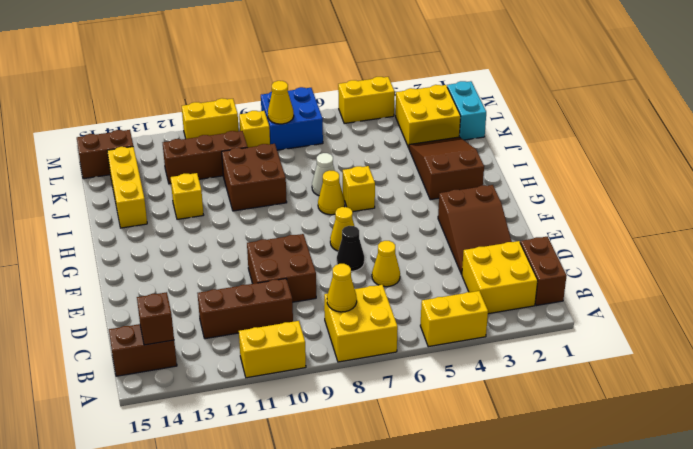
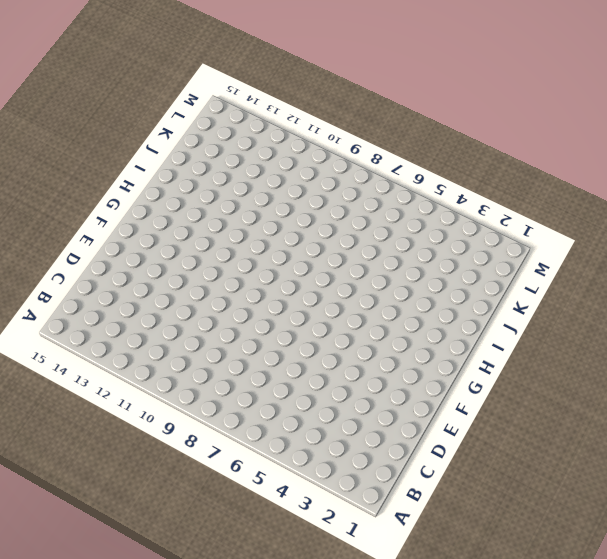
none -> yellow 1x2 brick [420,291,488,347]
none -> yellow 2x2 brick [324,285,398,362]
none -> yellow 1x2 brick [239,321,306,378]
none -> brown 1x2 brick [520,237,567,306]

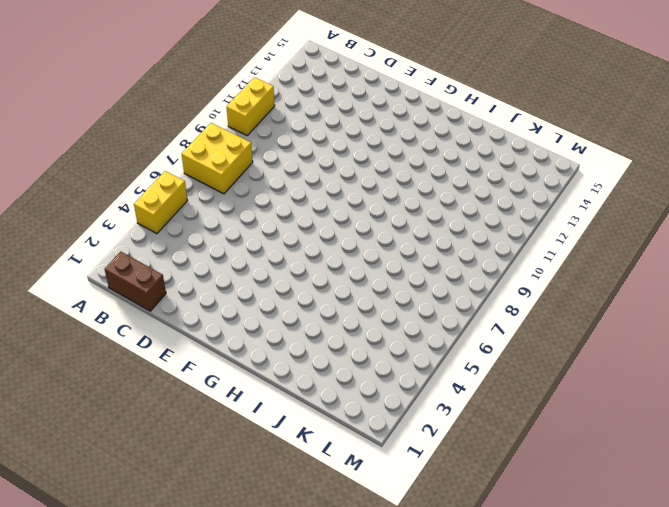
none -> yellow 2x2 brick [462,241,538,314]
none -> brown 1x2 brick [109,324,177,376]
none -> brown 1x3 brick [198,279,293,339]
none -> brown 2x3 slope [438,185,512,274]

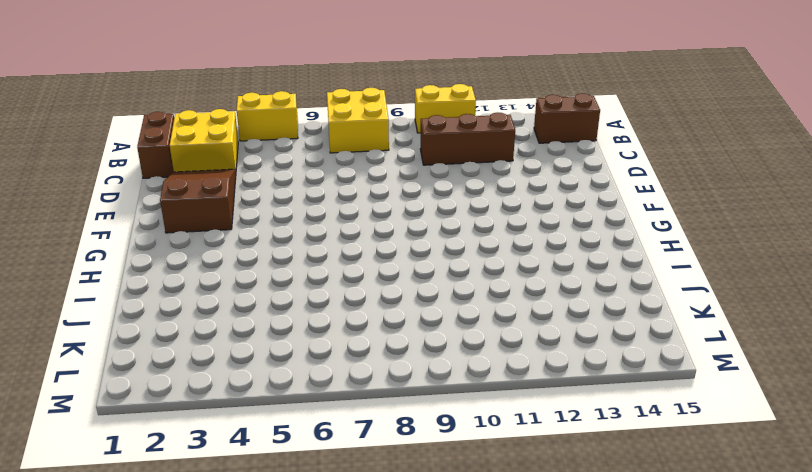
none -> yellow 1x1 cone [372,241,400,287]
none -> brown 2x2 brick [247,234,316,302]
none -> black 1x1 cone [337,226,364,271]
none -> yellow 1x1 cone [330,207,354,251]

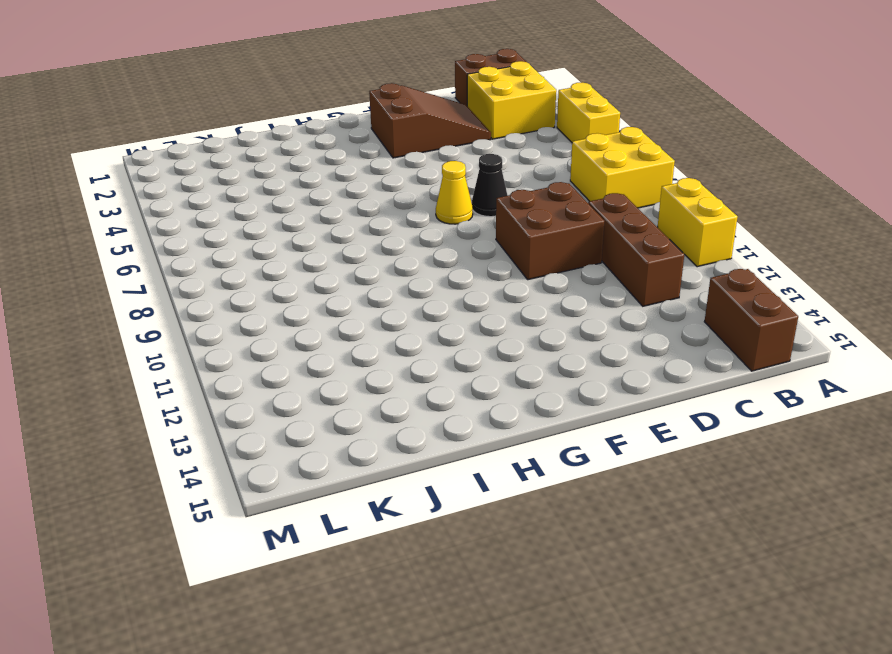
none -> yellow 1x1 cone [372,241,400,287]
none -> brown 2x3 slope [409,137,484,200]
none -> yellow 1x1 brick [343,166,375,212]
none -> yellow 1x1 cone [318,170,345,215]

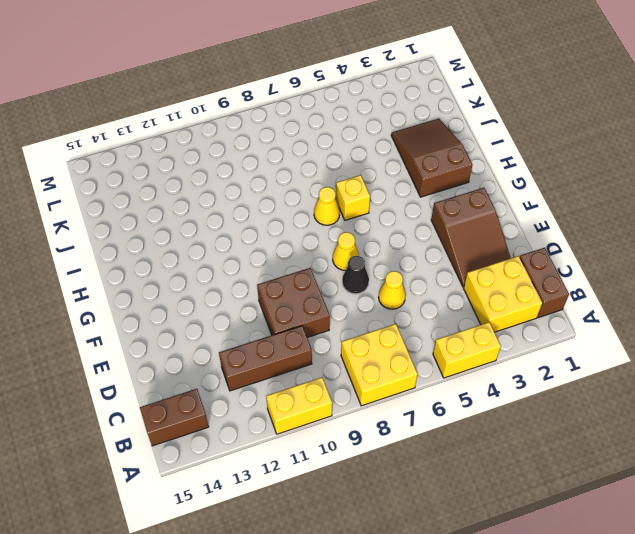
none -> white 1x1 cone [312,153,335,195]
none -> brown 2x2 brick [222,144,287,211]
none -> yellow 1x1 brick [171,173,203,219]
none -> yellow 1x3 brick [107,147,147,228]

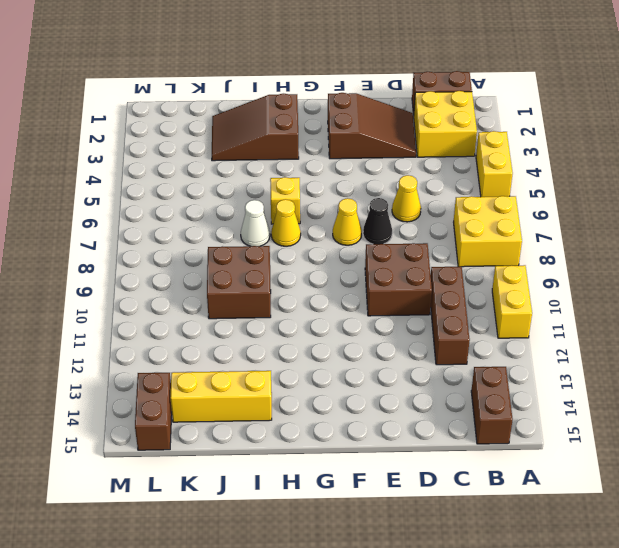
none -> yellow 1x1 brick [171,173,203,219]
none -> cyan 1x2 brick [447,81,486,140]
none -> yellow 2x2 brick [396,85,461,148]
none -> brown 1x3 brick [163,131,248,184]

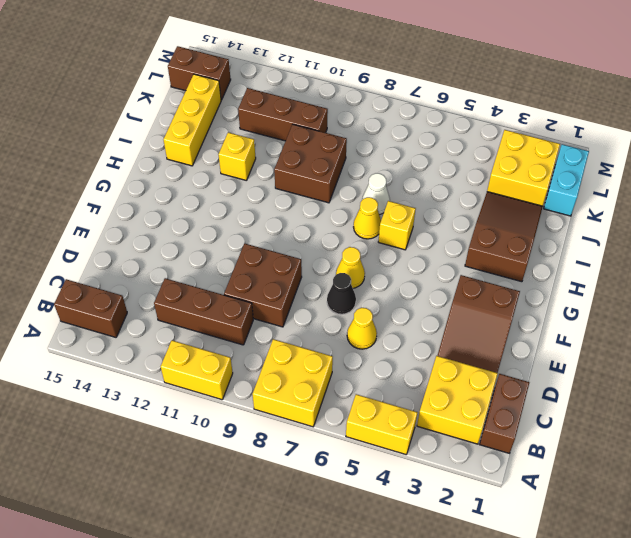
none -> blue 2x2 brick [261,87,323,150]
none -> yellow 1x1 brick [239,111,270,147]
none -> yellow 1x2 brick [338,77,395,123]
none -> yellow 1x2 brick [182,98,239,139]

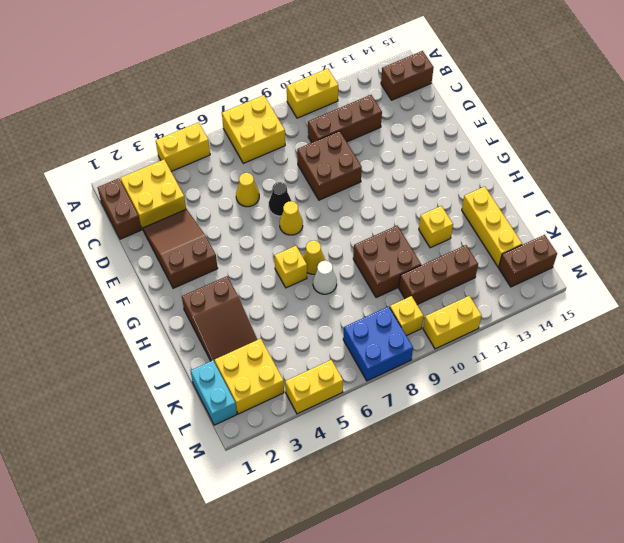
none -> yellow 1x1 cone [327,264,357,312]
none -> brown 1x1 brick [137,292,174,345]
none -> yellow 1x1 cone [268,81,294,124]

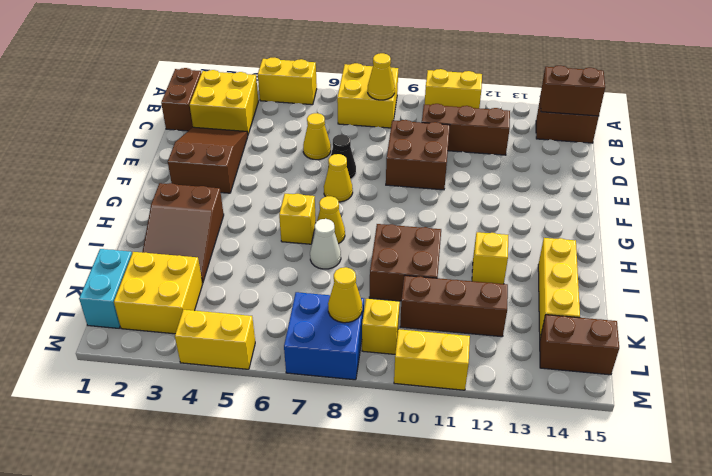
brown 1x2 brick [540,66,605,116] -> brown 1x1 brick [137,292,174,345]

